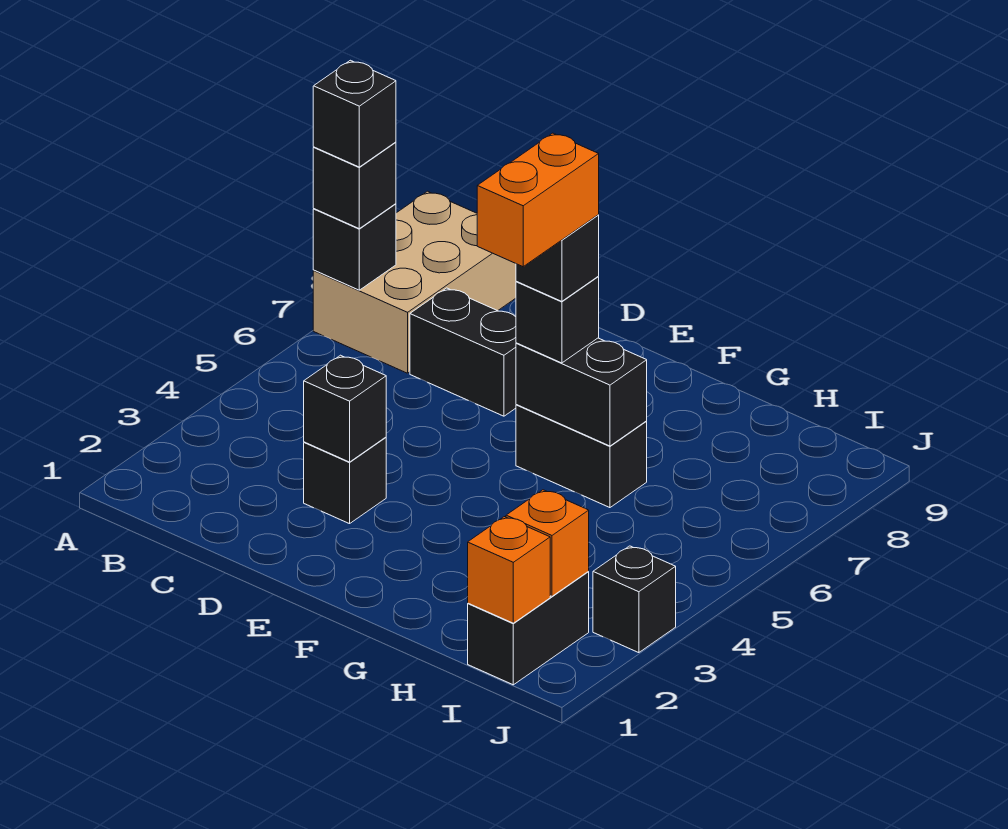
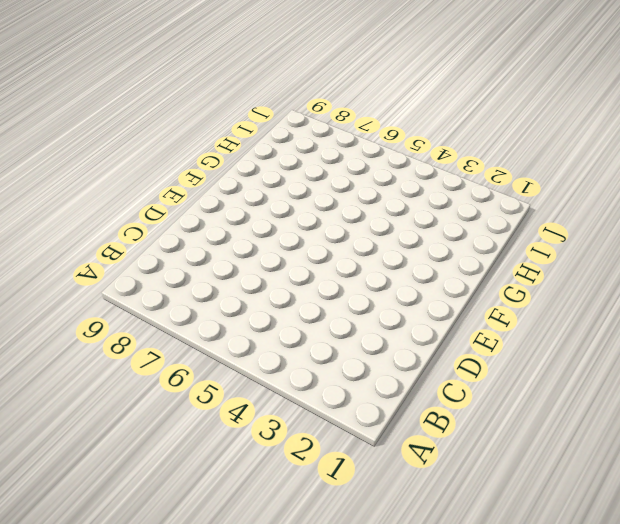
none -> tan 2x3 brick [313,191,516,373]
none -> black 1x2 brick [410,288,516,416]
none -> black 1x1 brick [304,437,386,524]

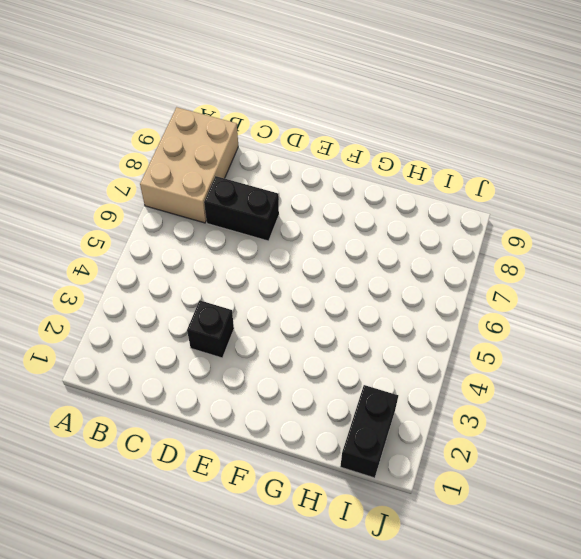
none -> black 1x2 brick [516,405,647,508]
none -> black 1x1 brick [593,546,676,653]
none -> black 1x1 brick [313,204,396,290]

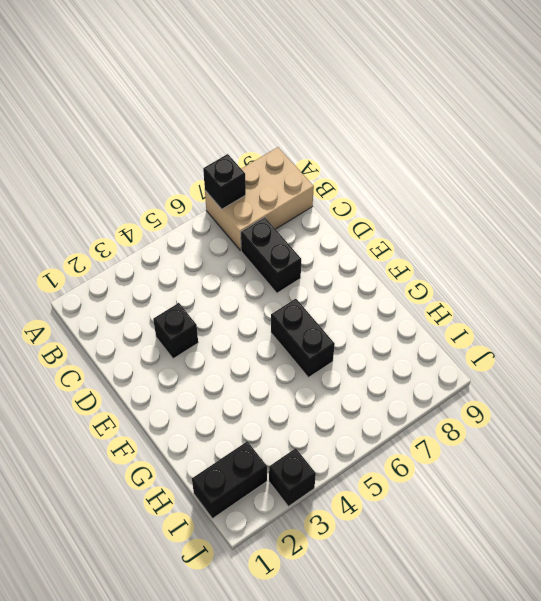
none -> black 1x1 brick [304,355,386,462]
none -> black 1x2 brick [516,338,647,446]
none -> orange 1x1 brick [468,517,550,623]

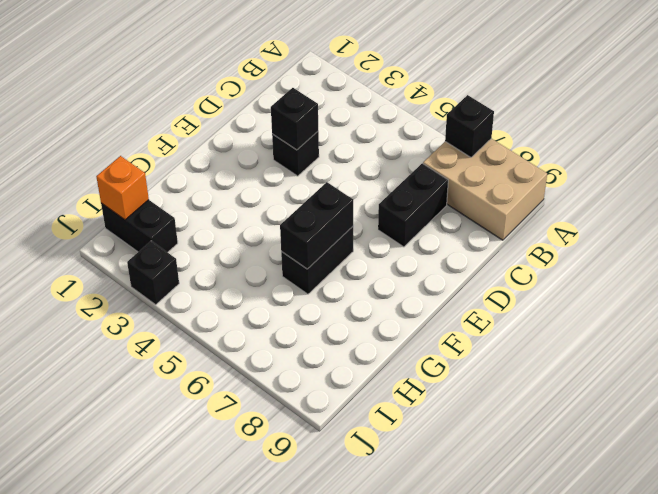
none -> orange 1x1 brick [506,490,589,596]
none -> black 1x1 brick [313,142,396,229]
none -> black 1x1 brick [516,277,599,363]

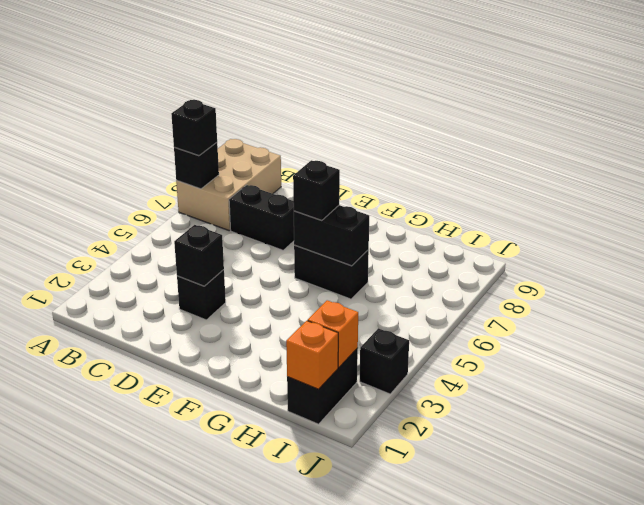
none -> black 1x1 brick [313,60,396,167]
none -> black 1x1 brick [516,215,599,301]
none -> orange 1x2 brick [477,133,599,267]

